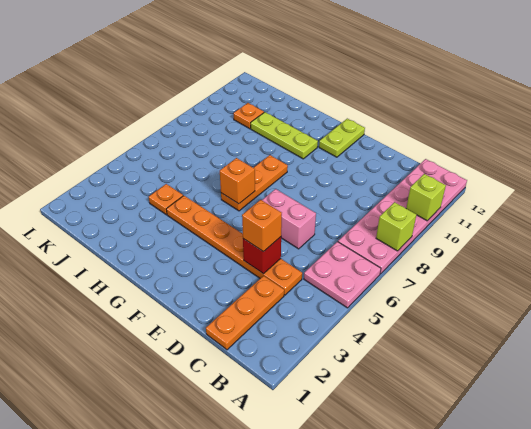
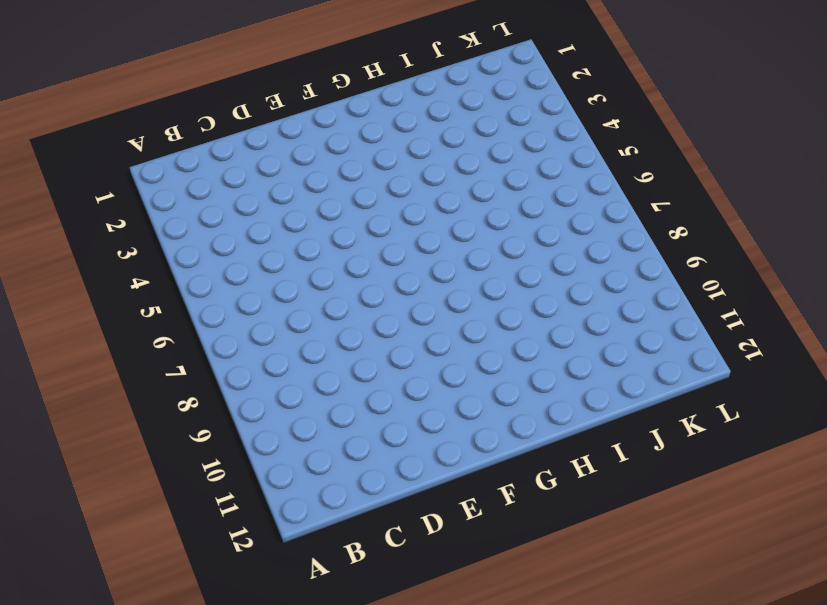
none -> pink 2x2 plate [304,242,381,308]
none -> pink 2x6 plate [338,159,467,274]
none -> orange 1x3 plate [206,276,284,350]

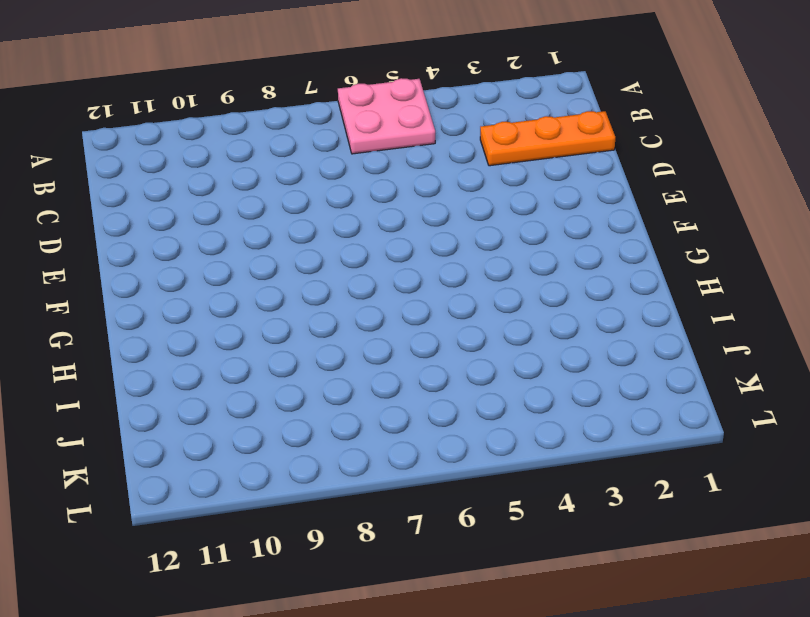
none -> pink 2x6 plate [338,159,467,274]
none -> orange 1x6 plate [166,196,302,295]
none -> pink 1x2 brick [262,189,316,249]

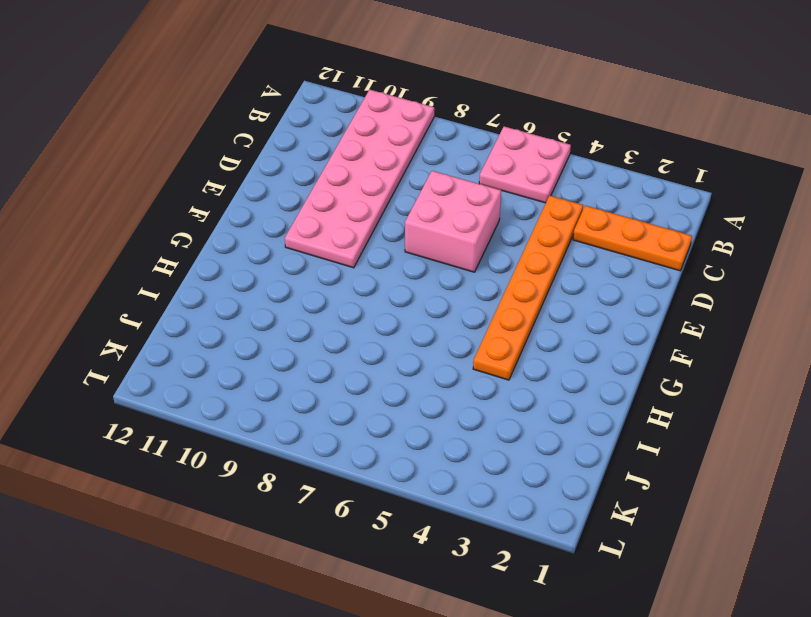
pink 2x6 plate [285,90,434,268] -> pink 2x6 plate turned to [338,159,467,274]
pink 2x2 brick [405,171,501,272] -> pink 1x2 brick [262,189,316,249]
none -> lime 1x2 plate [319,119,365,157]
none -> orange 1x3 plate [221,155,288,211]
none -> lime 1x3 plate [251,112,318,159]

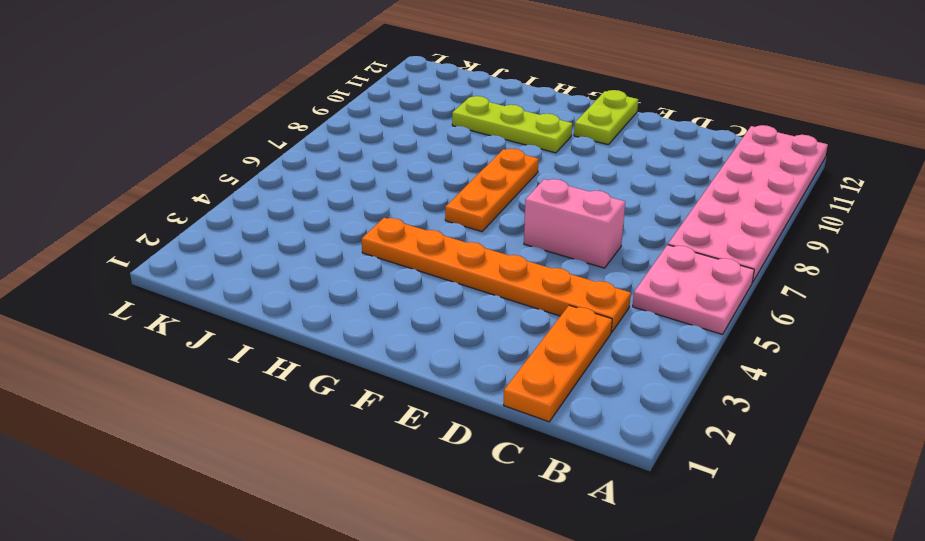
none -> orange 1x1 plate [149,184,183,215]
none -> orange 1x1 plate [234,103,264,129]
none -> lime 1x1 brick [376,202,417,251]

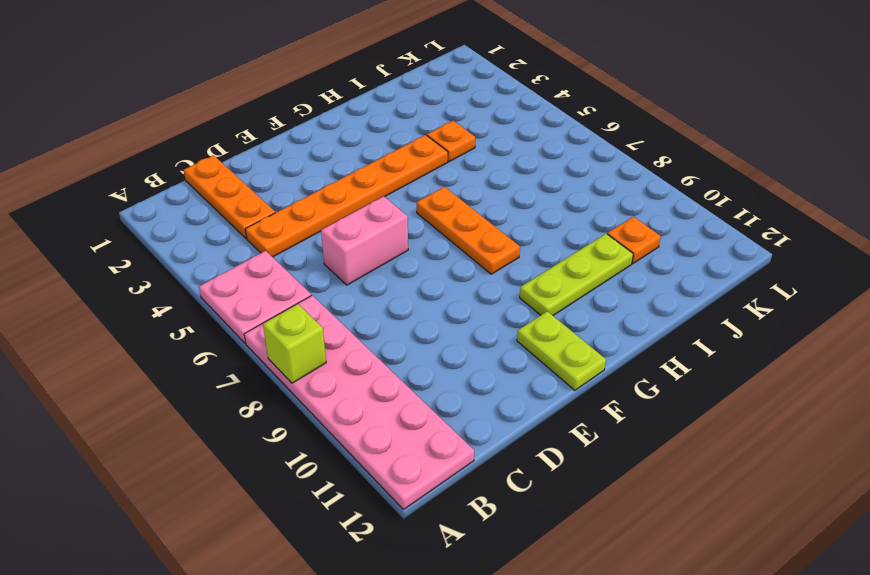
none -> lime 1x1 brick [406,174,446,221]
none -> red 1x1 brick [243,237,281,274]
none -> orange 1x1 brick [220,158,255,204]

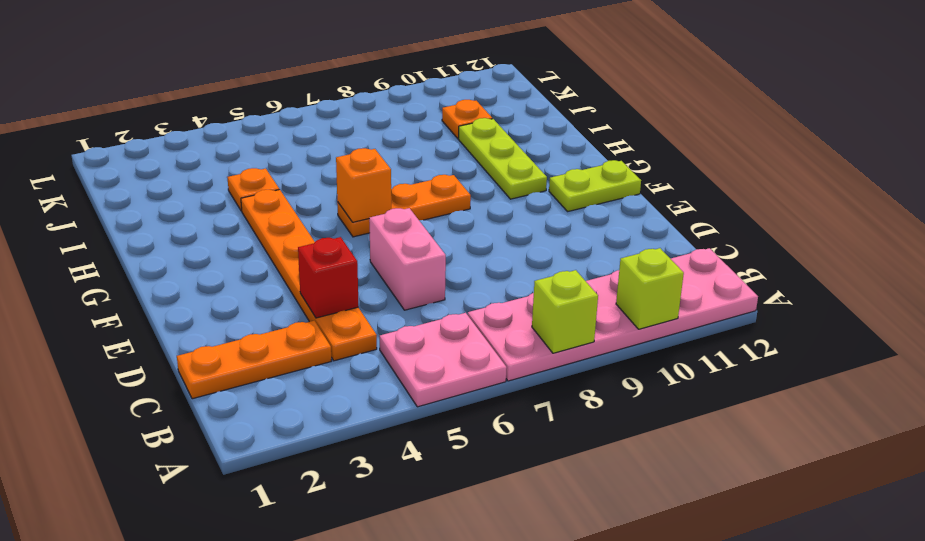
none -> orange 1x1 brick [242,200,282,252]

